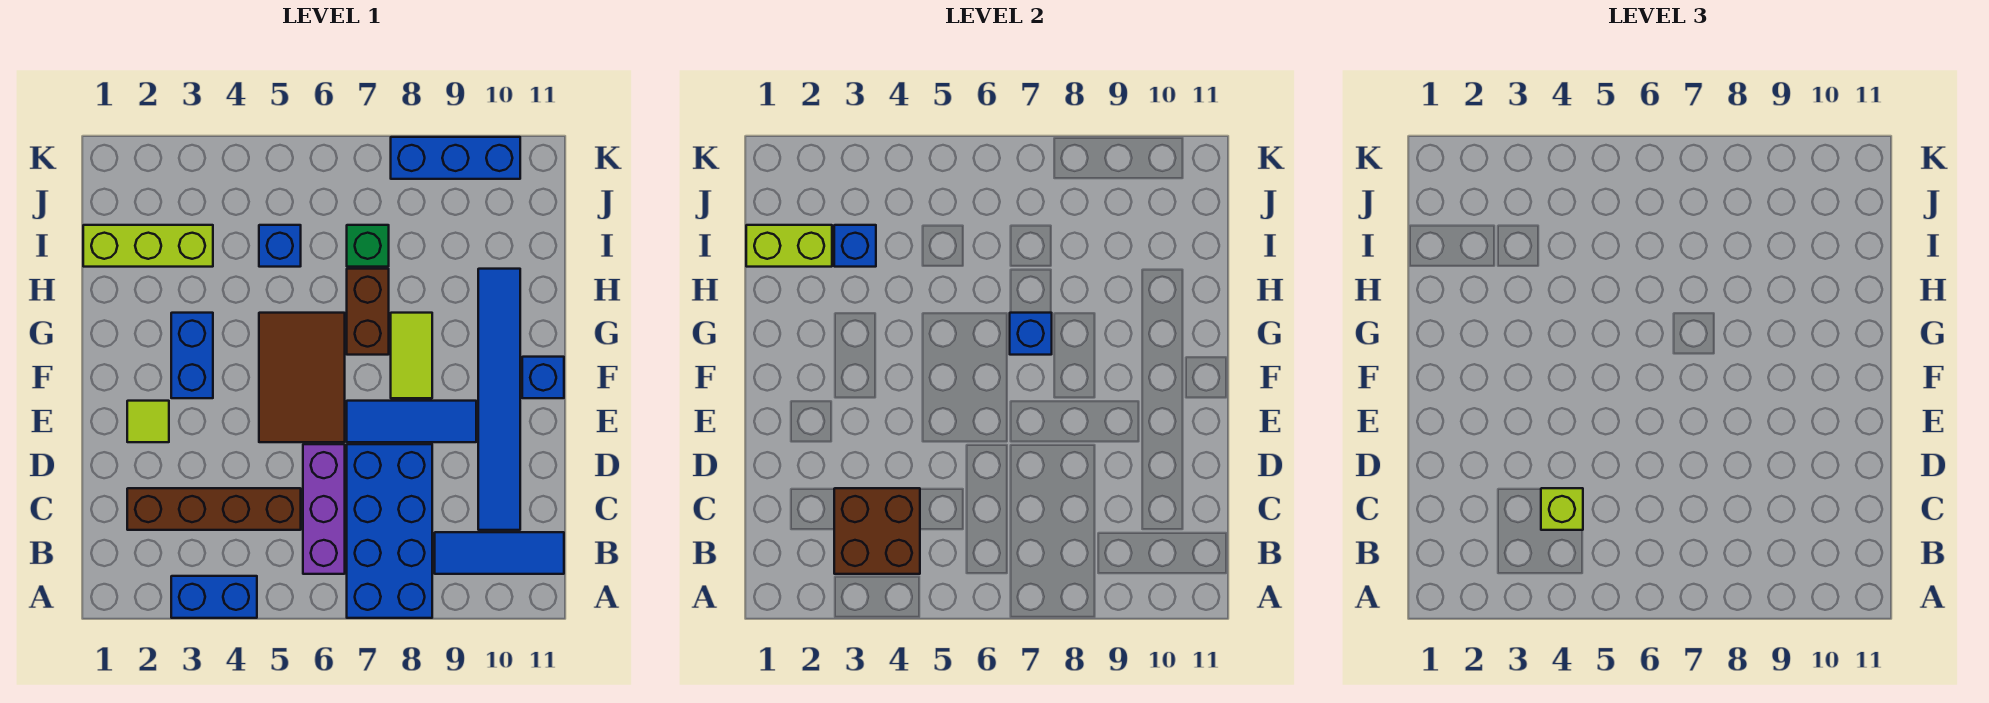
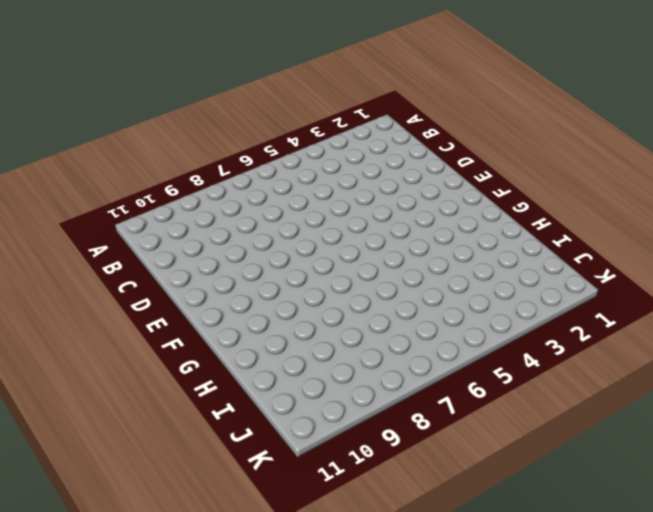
none -> blue 1x2 brick [171,576,257,618]
none -> blue 2x4 brick [347,444,432,618]
none -> purple 1x3 brick [303,444,345,574]

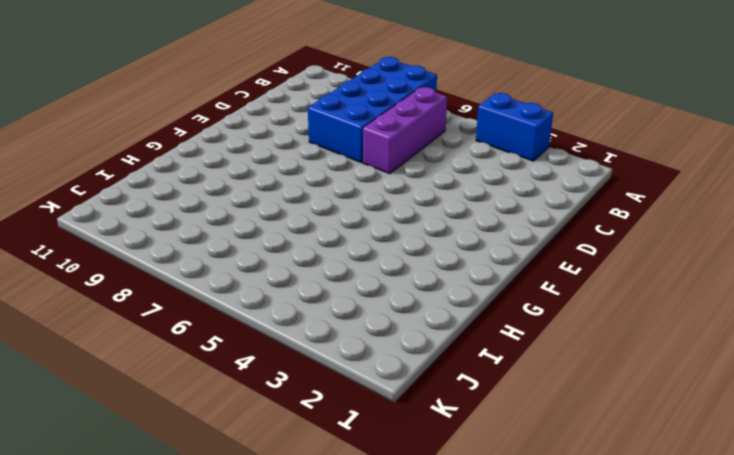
none -> blue 1x3 tile [435,532,564,574]
none -> brown 1x4 brick [127,488,301,530]
none -> blue 1x6 tile [478,269,520,530]

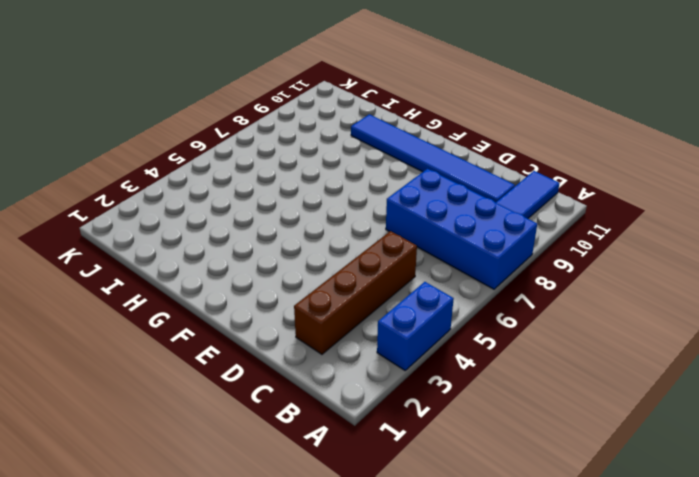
none -> purple 1x3 brick [303,444,345,574]
none -> lime 1x1 tile [127,401,169,442]
none -> brown 2x3 tile [259,313,345,442]

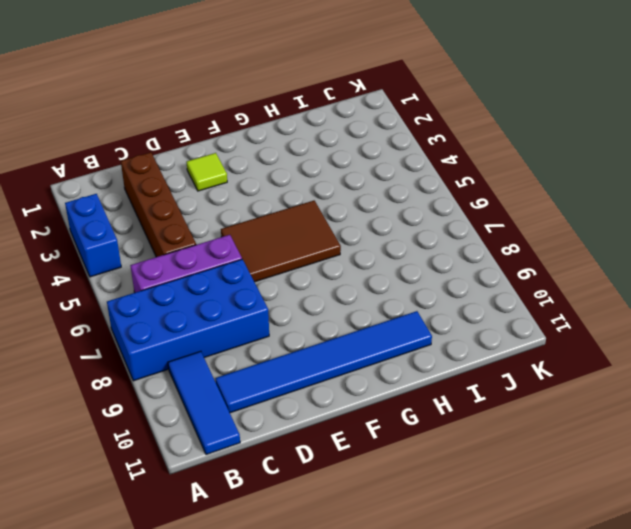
none -> blue 1x3 tile [347,401,476,442]
none -> blue 1x2 brick [171,313,213,398]
none -> lime 1x2 tile [391,313,432,398]

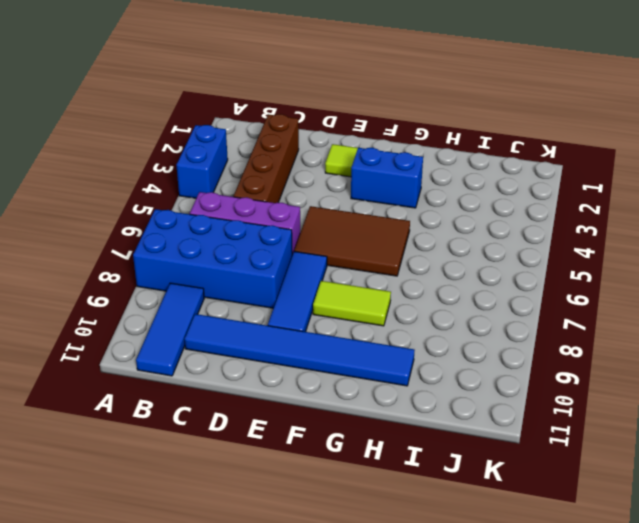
none -> blue 1x1 brick [522,357,564,398]
none -> brown 1x2 brick [347,269,389,355]
none -> lime 1x3 brick [83,225,213,267]

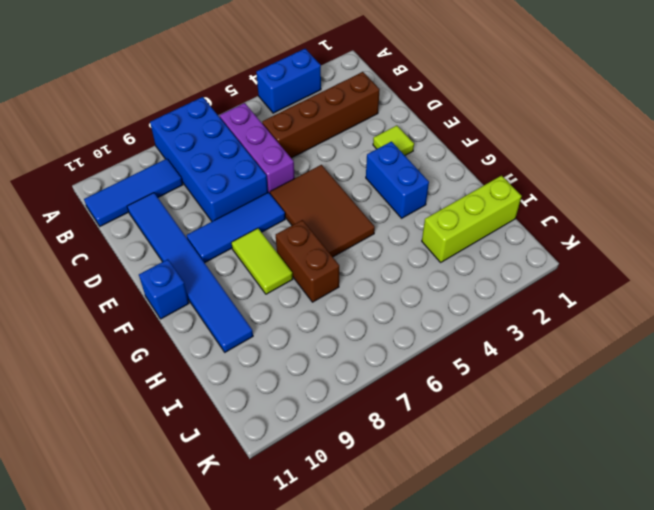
none -> blue 1x1 brick [259,225,301,267]
none -> green 1x1 brick [347,225,389,267]
none -> blue 1x3 brick [391,137,520,179]

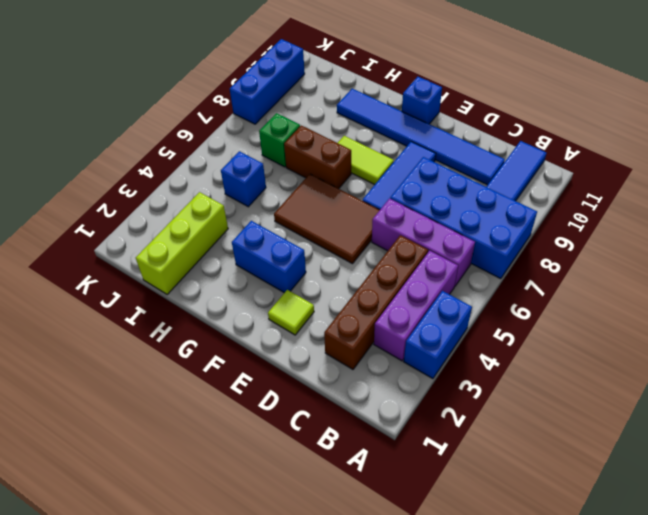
purple 1x3 brick [374,251,458,361] -> none
none -> brown 2x2 brick [834,488,920,574]
none -> blue 1x1 brick [1010,313,1052,355]
none -> lime 1x2 brick [746,225,832,267]

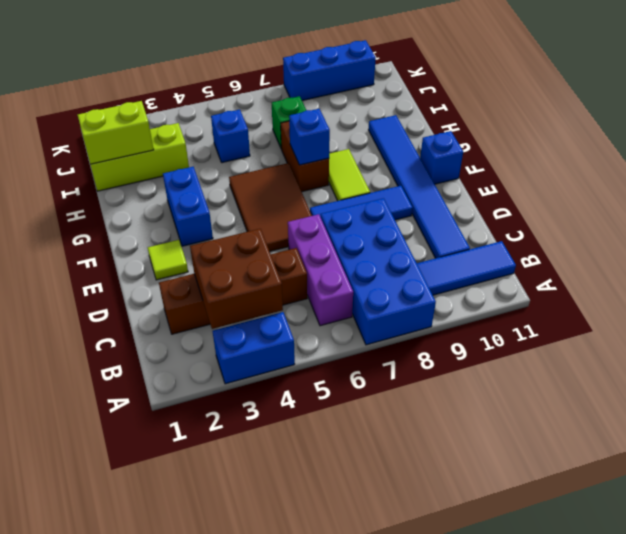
none -> blue 1x1 brick [834,225,876,267]
none -> lime 1x1 brick [1541,488,1583,530]

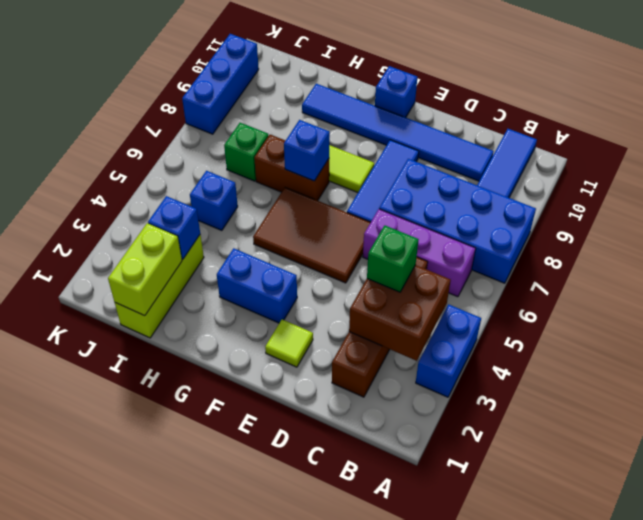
green 1x1 brick [367,225,419,292] -> lime 1x1 brick [1541,488,1583,530]

